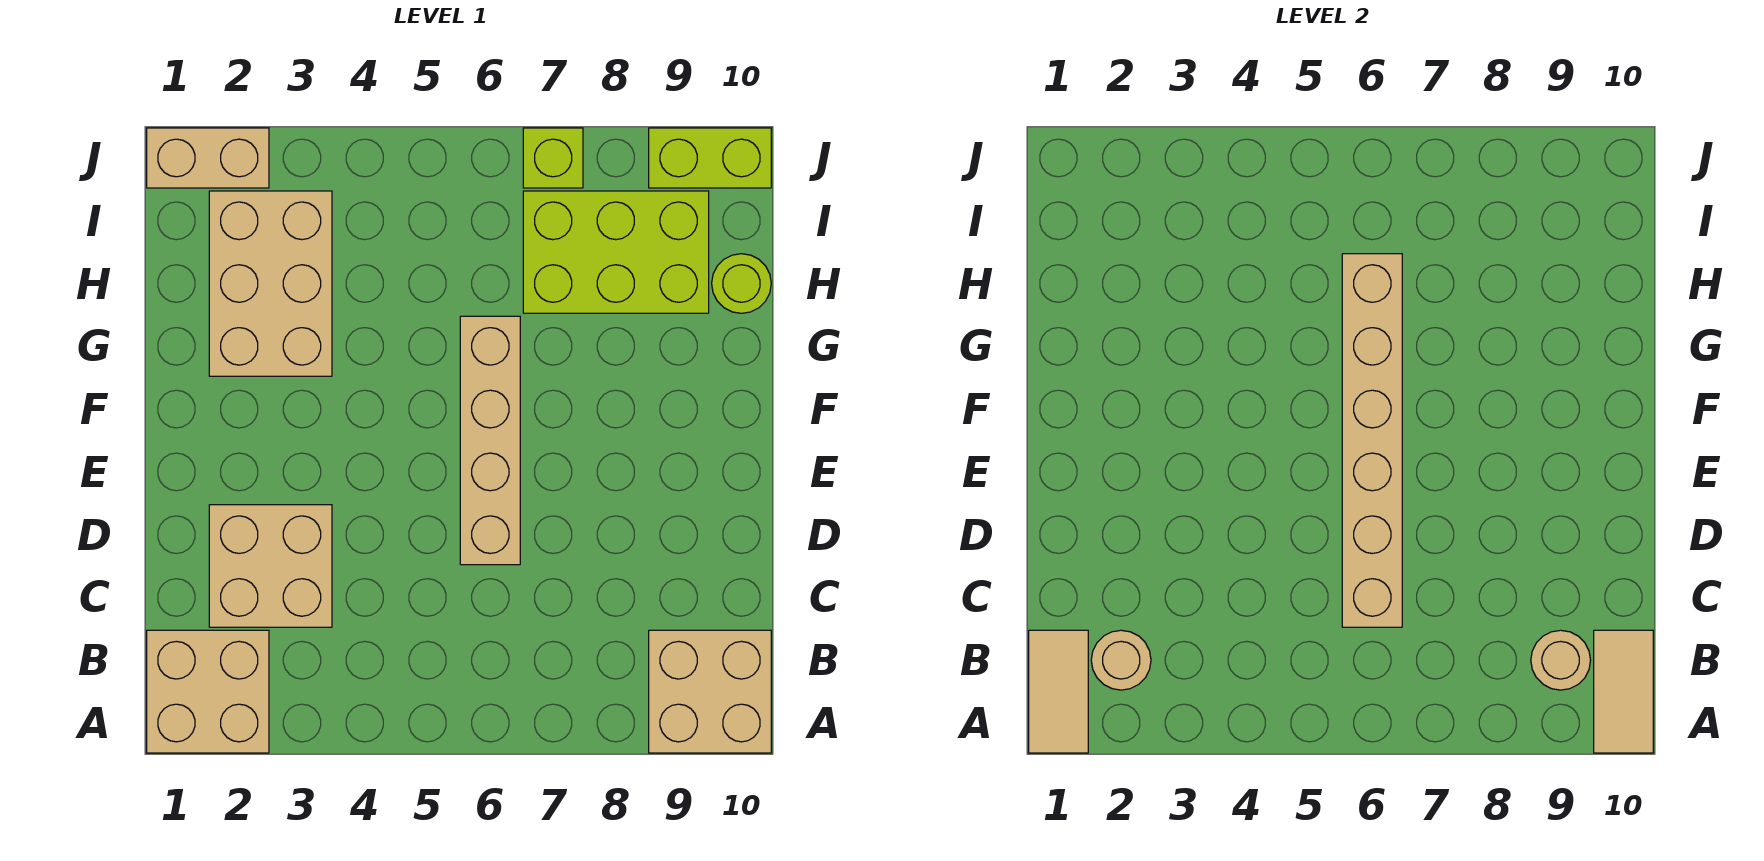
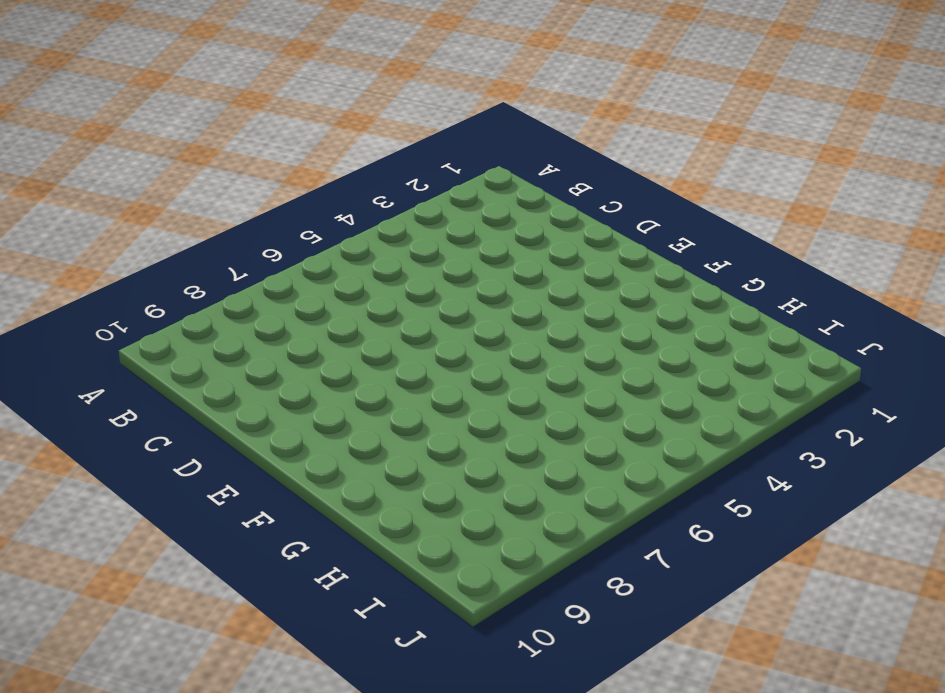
none -> tan 2x2 brick [147,630,269,753]
none -> tan 2x2 brick [649,630,771,753]
none -> tan 2x2 brick [209,505,332,627]

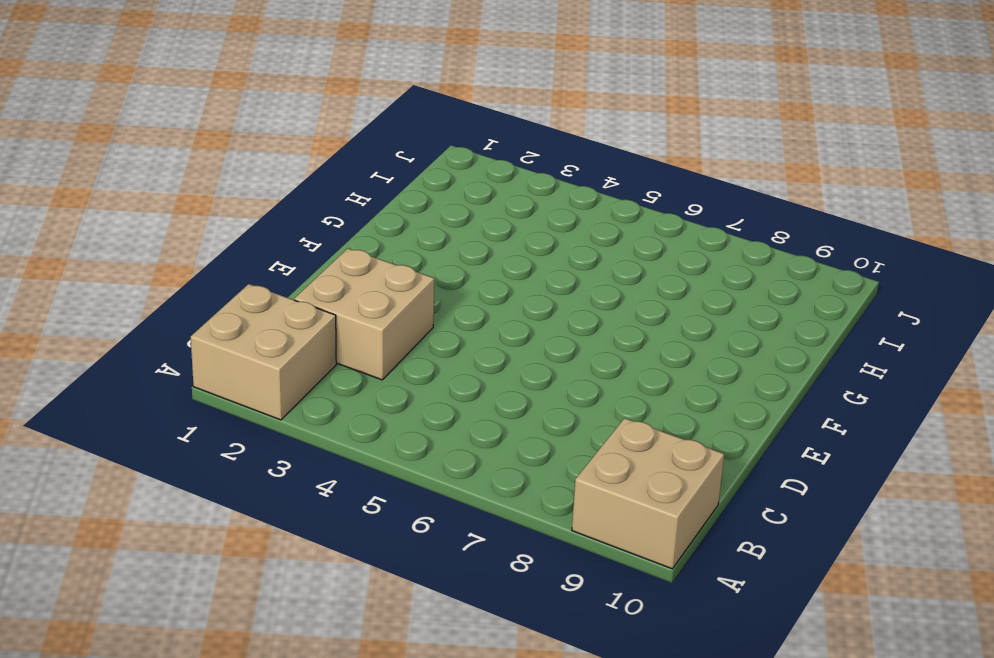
none -> tan 1x4 brick [460,316,520,565]
none -> tan 2x3 brick [209,191,332,376]
none -> lime 2x3 brick [523,191,709,313]

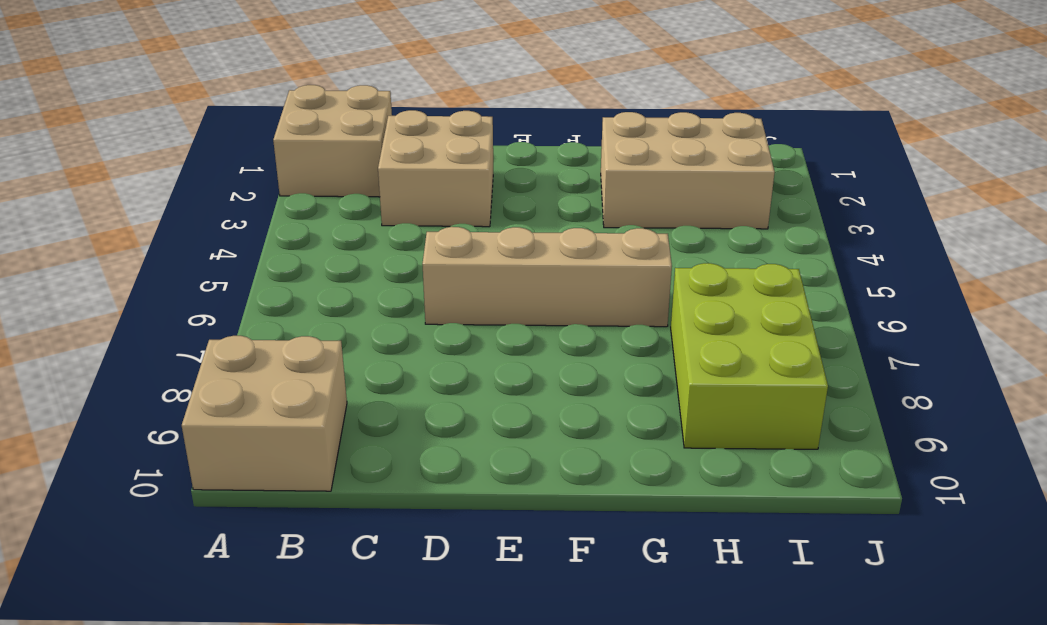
none -> lime 1x1 round brick [712,254,771,313]
none -> tan 1x2 brick [147,128,269,188]
none -> lime 1x1 brick [523,128,583,188]

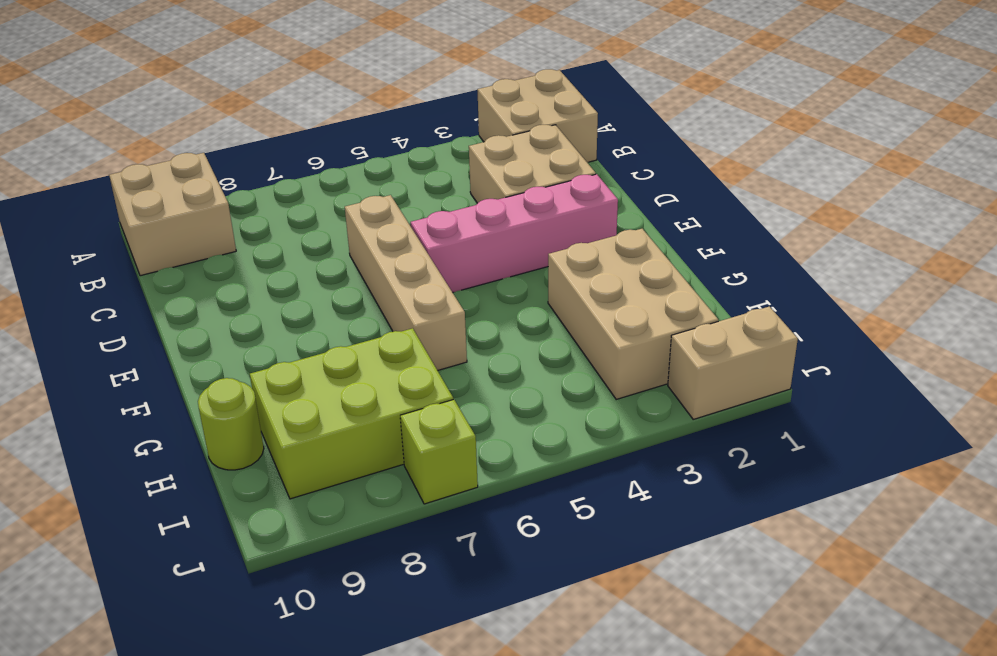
pink 1x4 brick [411,174,618,293] -> none
none -> lime 1x2 brick [649,128,771,188]
none -> tan 1x2 tile [1029,630,1088,753]
none -> tan 1x2 tile [1594,630,1653,753]

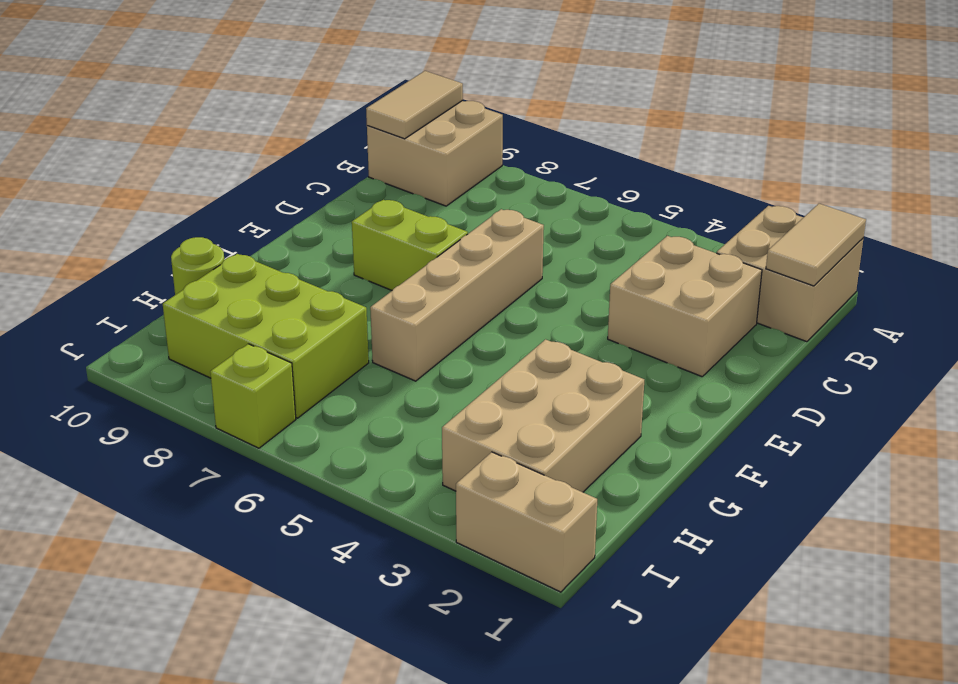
lime 1x2 brick [352,200,468,290] -> lime 1x2 brick moved to [649,128,771,188]
none -> tan 1x1 round brick [1091,630,1151,690]
none -> tan 1x1 round brick [1531,630,1591,690]
none -> tan 1x6 brick [1342,254,1402,627]

